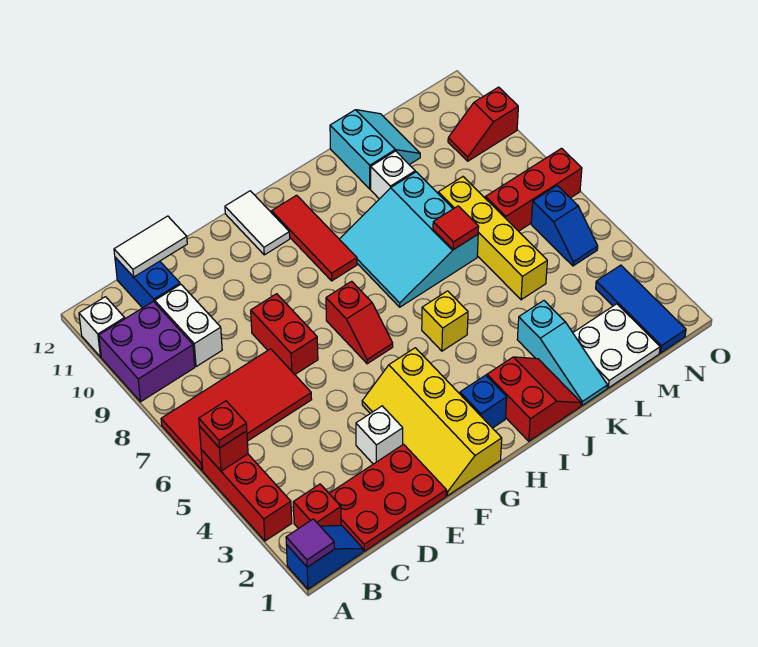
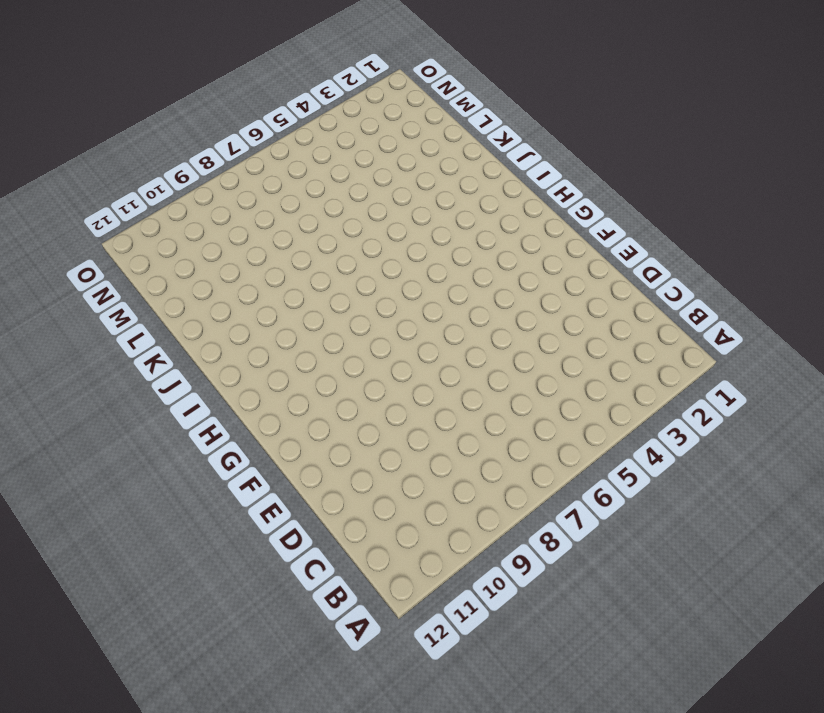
none -> blue 1x2 slope [286,526,363,589]
none -> red 1x3 brick [201,450,292,541]
none -> red 2x4 tile [161,349,312,470]
none -> purple 2x2 brick [99,301,195,402]

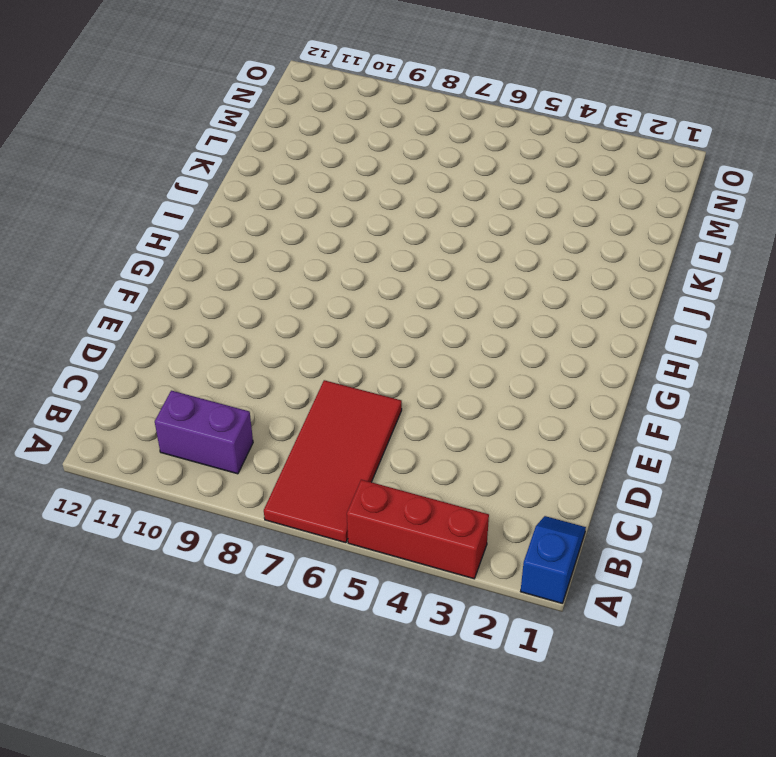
purple 1x2 brick [155,391,253,474] -> purple 2x2 brick [99,301,195,402]
none -> white 1x1 brick [79,297,125,357]
none -> red 1x1 brick [293,484,341,529]
none -> red 2x3 plate [329,444,446,551]
none -> white 1x2 brick [155,284,222,367]

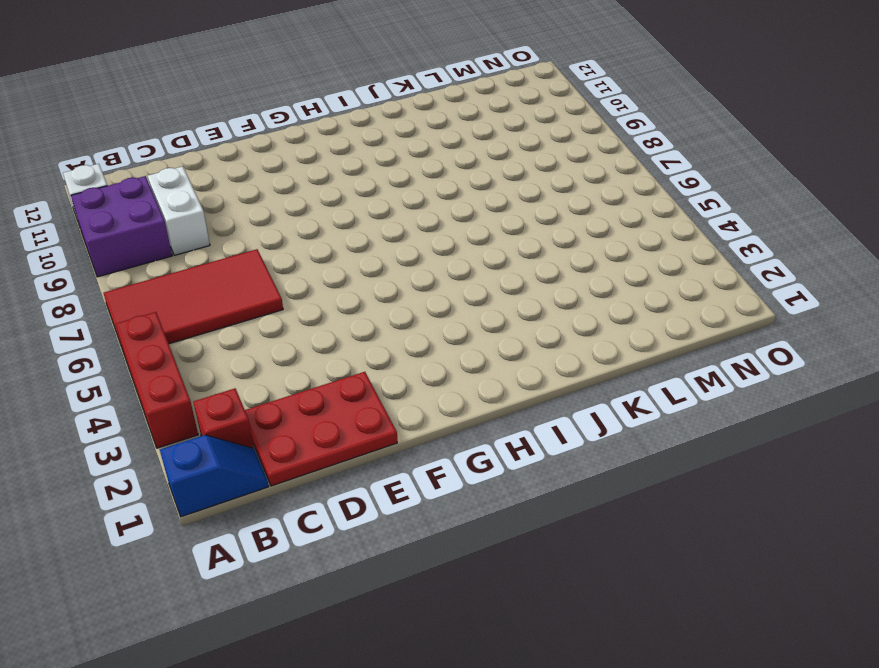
none -> blue 1x2 brick [115,257,180,308]
none -> white 1x1 brick [356,406,403,464]
none -> red 1x2 brick [251,294,318,374]
none -> yellow 2x4 slope [362,348,502,496]

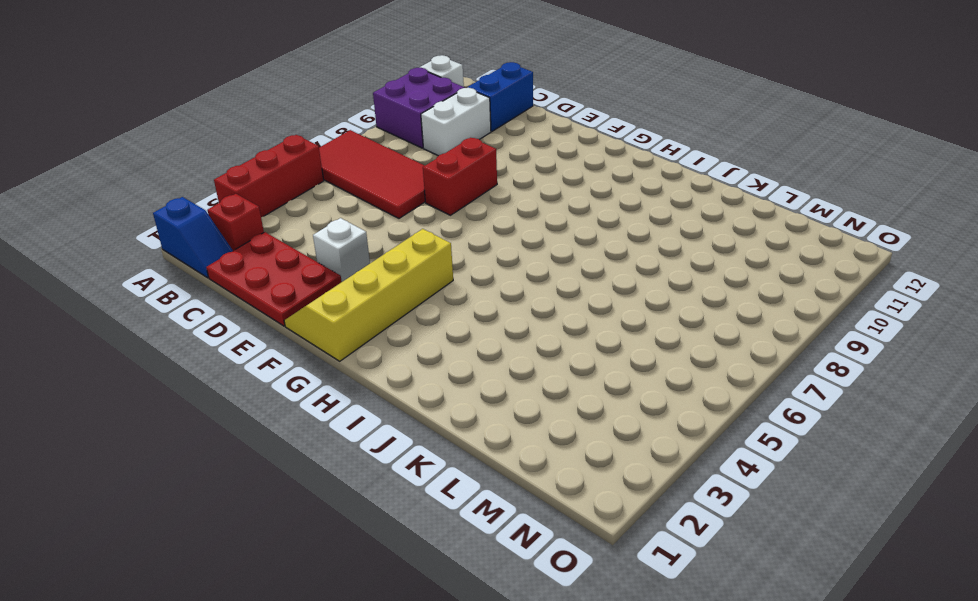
none -> red 1x2 slope [326,281,393,364]
none -> white 1x2 tile [225,191,290,255]
none -> blue 1x1 brick [460,375,507,428]
none -> red 1x3 tile [272,195,357,281]

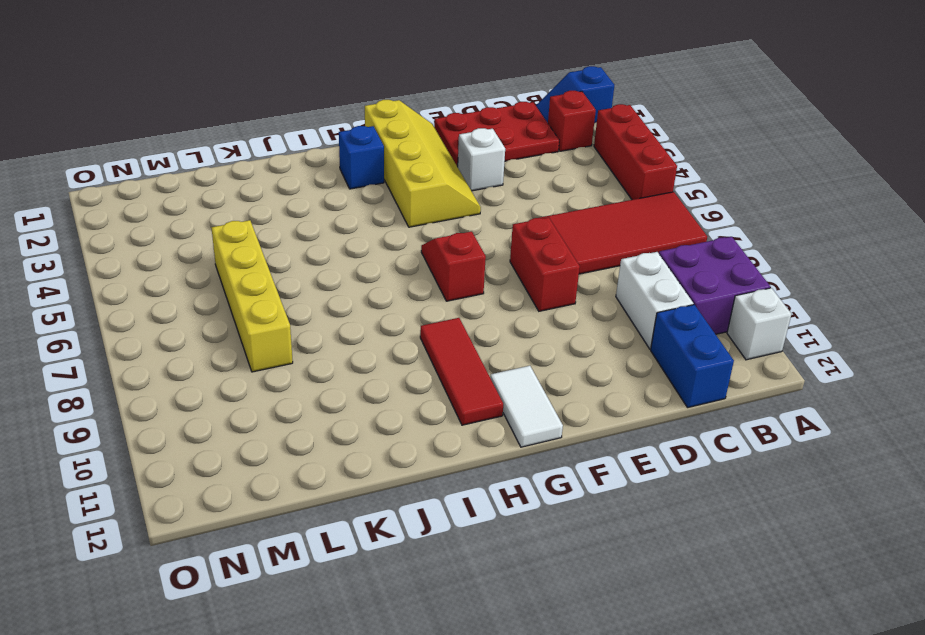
none -> red 2x2 slope [487,357,581,441]
none -> yellow 1x1 brick [422,291,468,351]
none -> cyan 3x3 slope [339,172,478,307]
none -> cyan 1x3 slope [517,301,607,406]

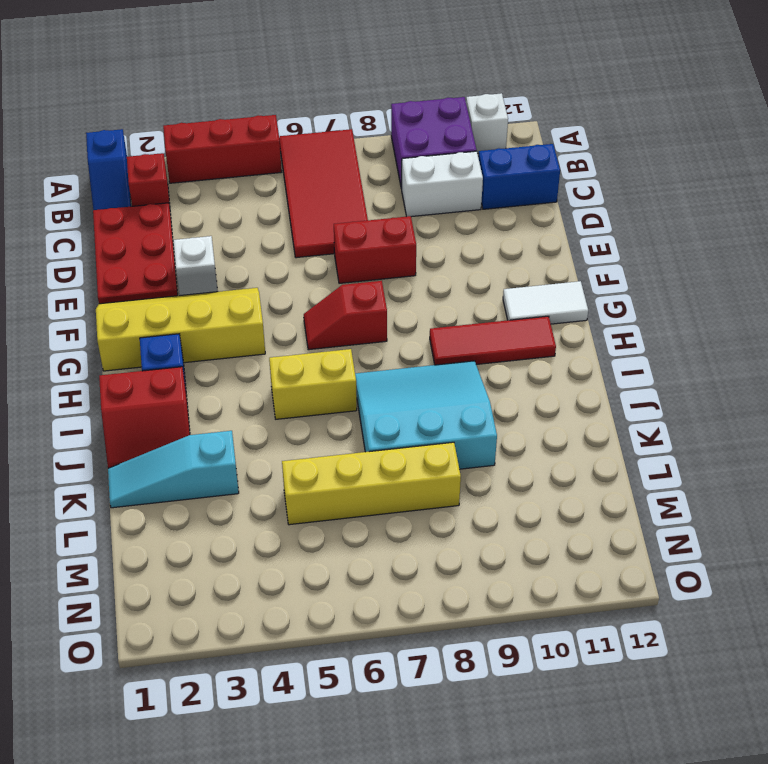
yellow 1x2 brick [269,349,357,419] -> yellow 1x1 brick [422,291,468,351]
none -> white 1x1 brick [371,151,415,199]
none -> cyan 2x2 slope [330,110,420,189]
none -> white 2x2 plate [573,304,660,388]
none -> red 1x3 brick [485,148,582,231]

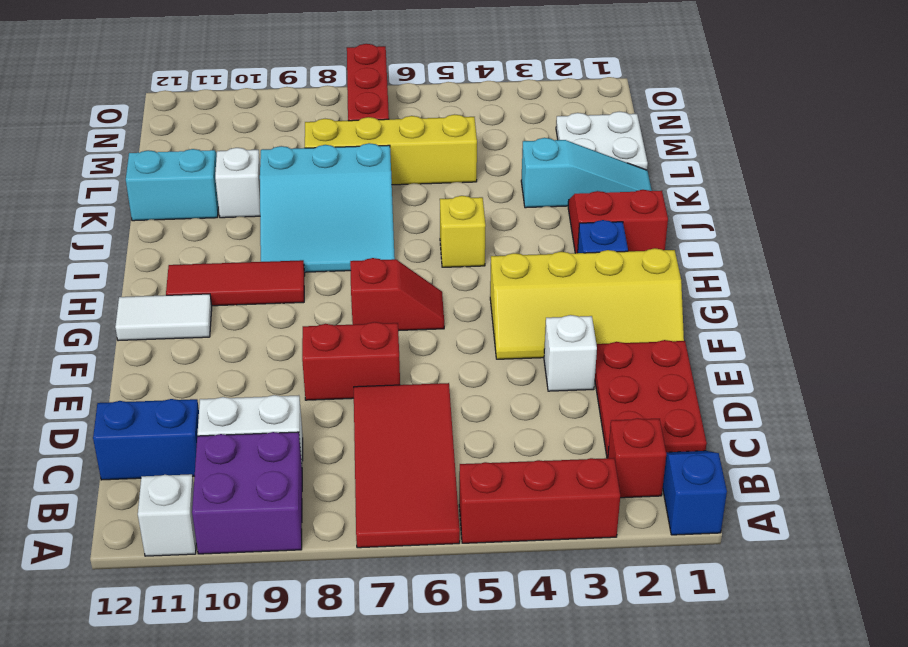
none -> blue 1x3 tile [596,265,686,353]
none -> blue 1x2 slope [531,186,598,266]
none -> red 1x2 slope [448,87,518,161]
none -> purple 1x1 tile [286,519,334,567]

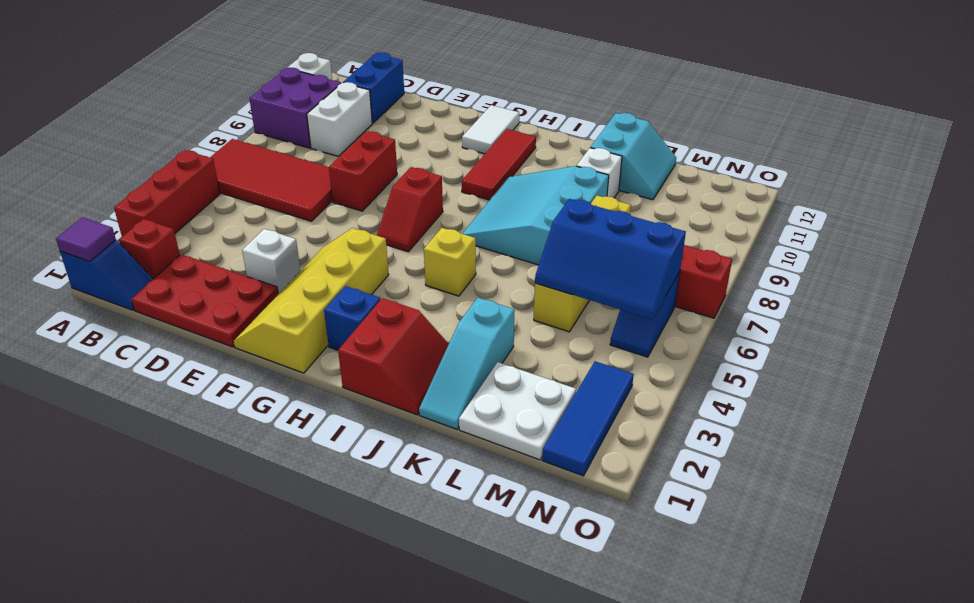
blue 2x3 slope [535,199,686,320] -> none
none -> red 1x2 slope [448,87,518,161]
none -> red 1x1 brick [199,426,248,471]
none -> white 1x2 tile [114,216,187,277]
none -> red 1x1 tile [433,206,479,250]

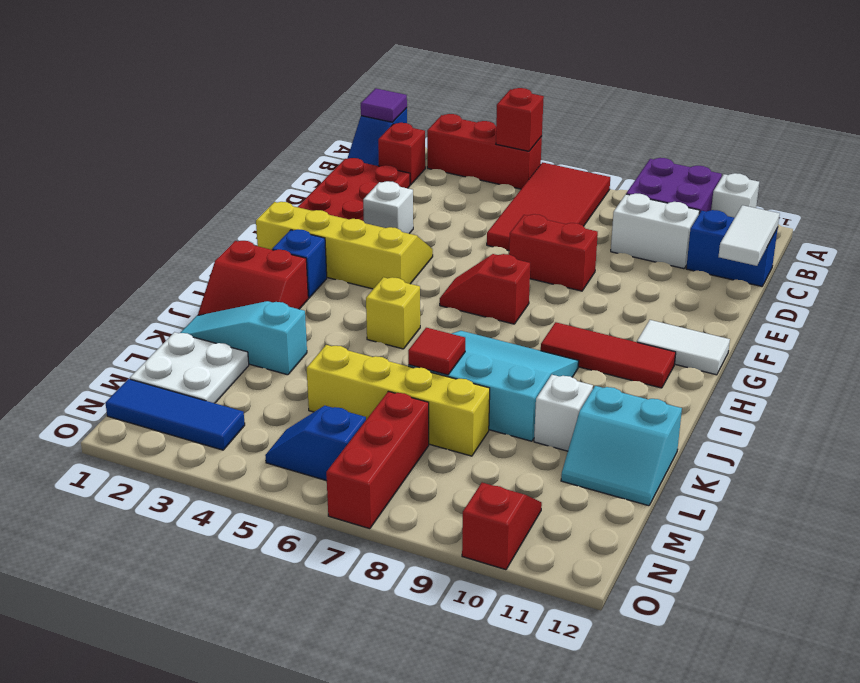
none -> red 1x1 plate [199,401,247,448]

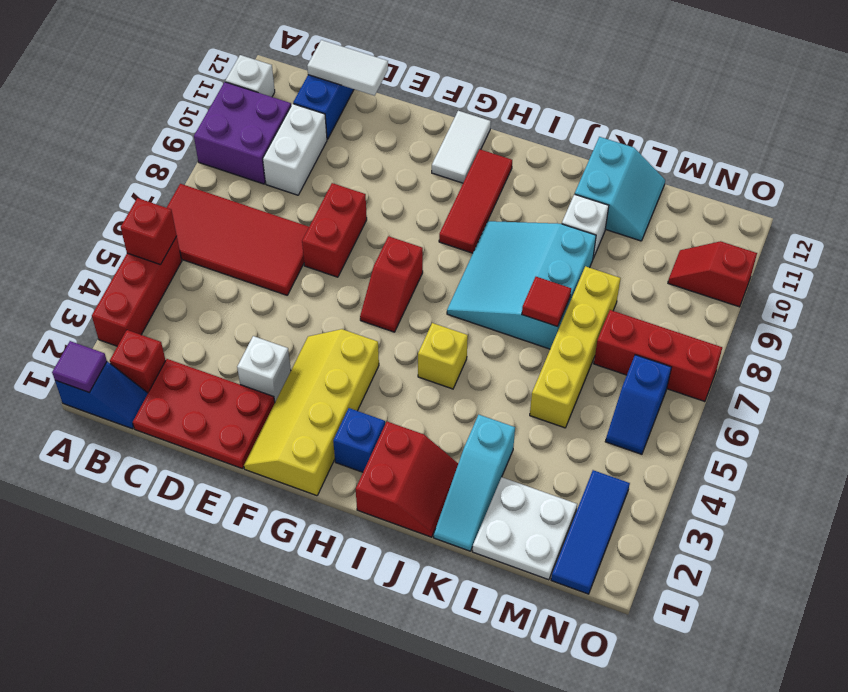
none -> red 1x1 plate [199,401,247,448]

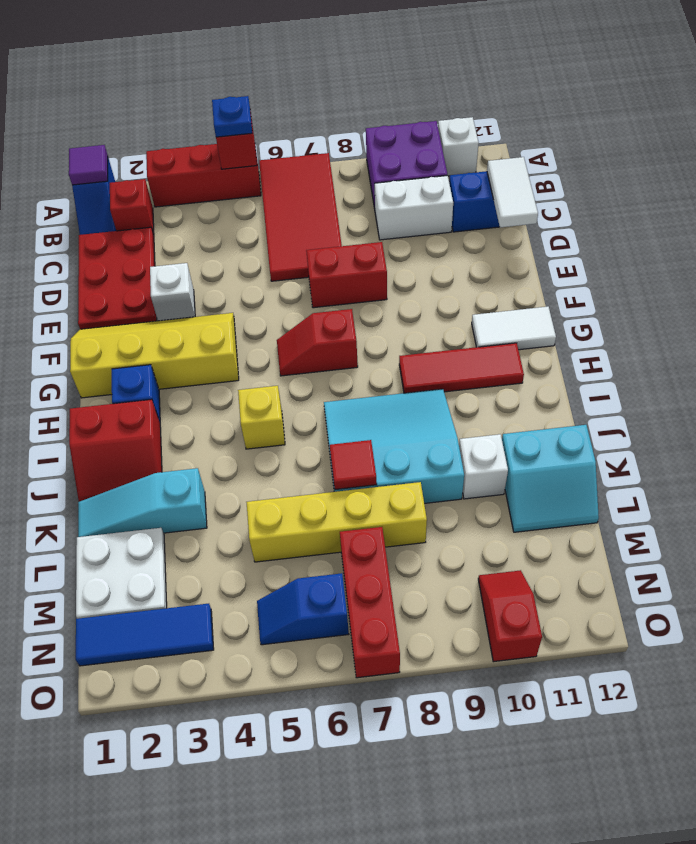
blue 1x1 plate [212,96,252,137] -> red 1x1 plate [199,401,247,448]

